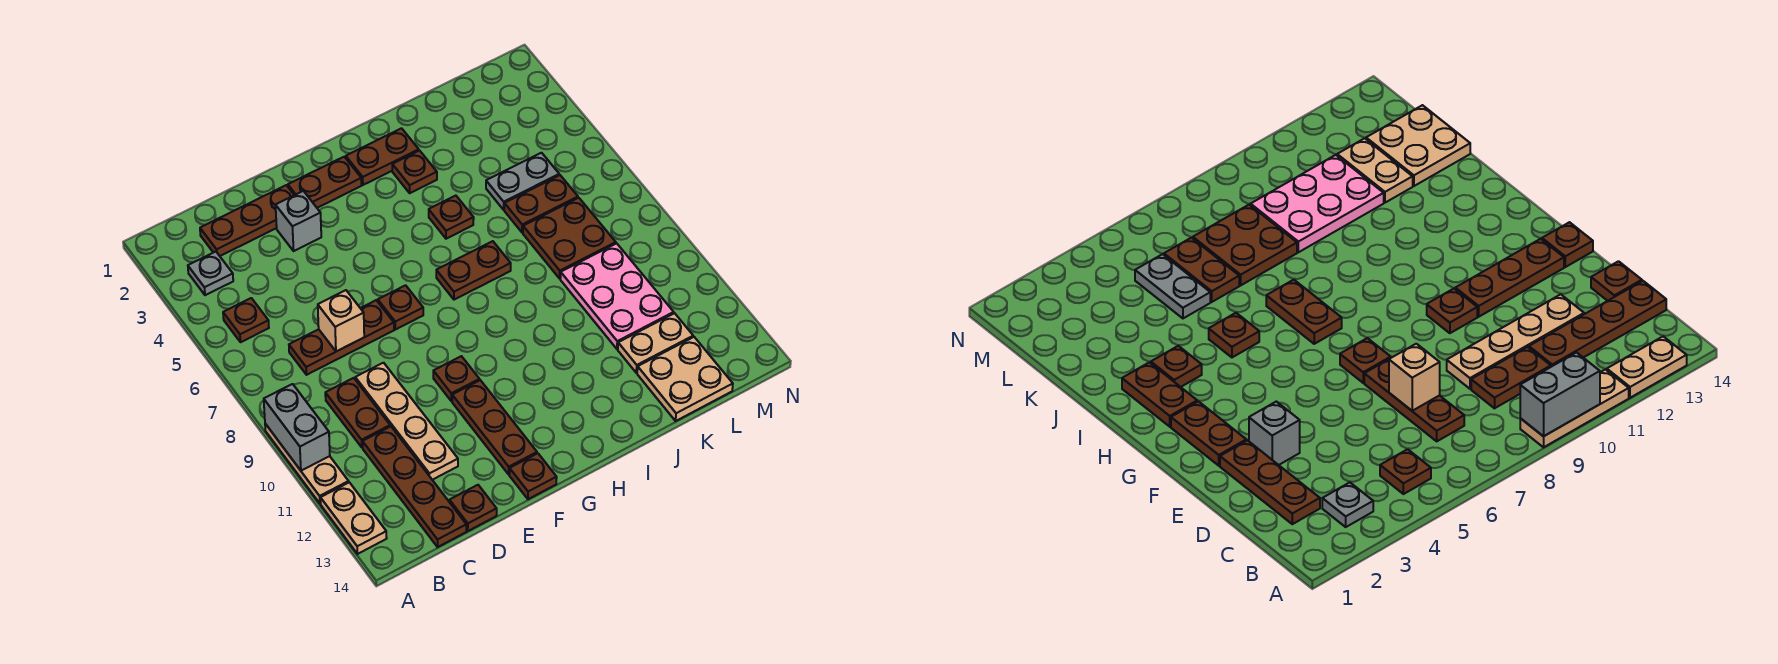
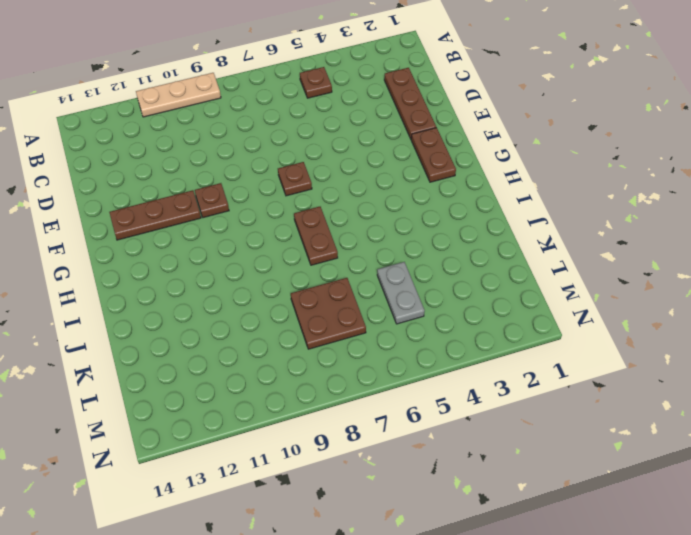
none -> tan 1x2 plate [321,482,387,554]
none -> grey 1x1 plate [188,252,233,295]
none -> brown 1x3 plate [289,300,394,375]

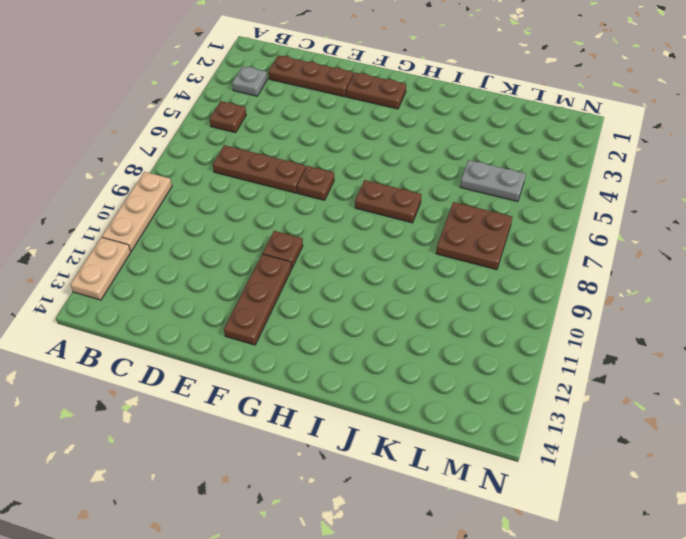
none -> brown 1x2 plate [325,378,390,447]
none -> brown 1x4 plate [362,426,466,547]
none -> tan 1x4 plate [355,363,458,480]

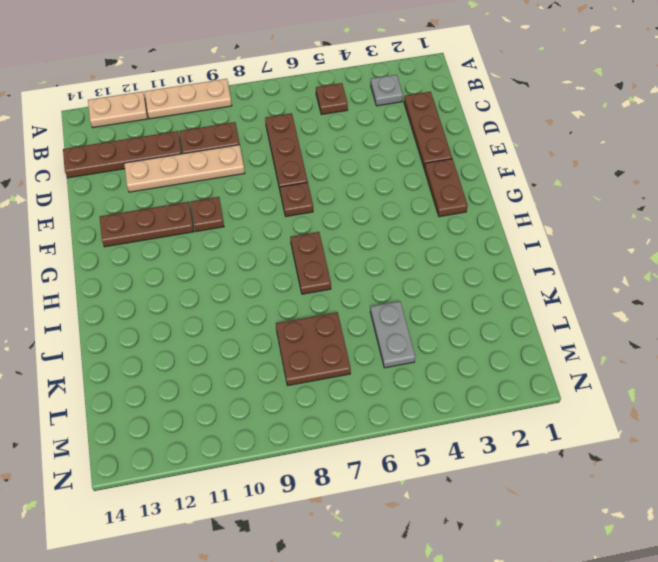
none -> brown 1x1 plate [449,485,497,531]
none -> grey 1x1 brick [276,191,321,251]
none -> brown 1x1 plate [509,453,557,499]

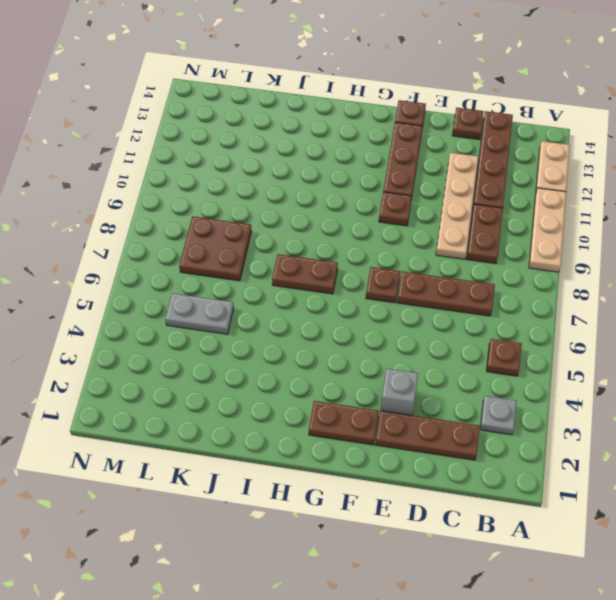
none -> brown 1x2 plate [346,128,419,185]
none -> brown 1x1 plate [392,151,437,193]
none -> brown 1x1 plate [429,196,474,239]

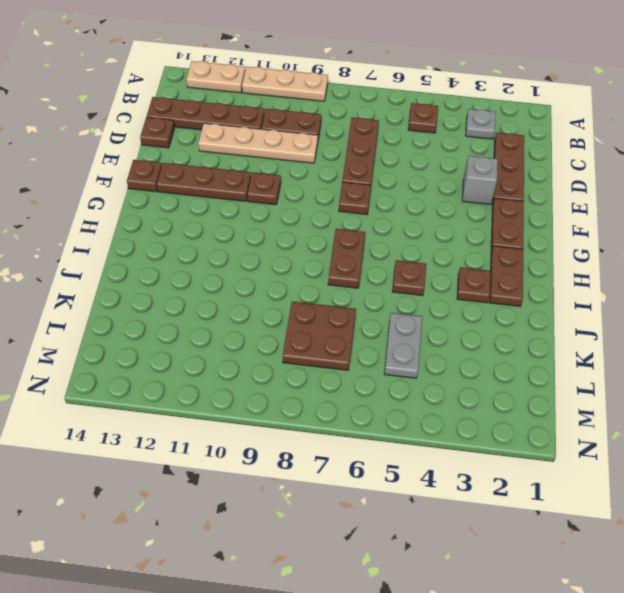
none -> brown 1x2 plate [504,175,578,233]
none -> pink 2x3 plate [560,243,674,349]
none -> tan 1x2 plate [618,313,693,373]

